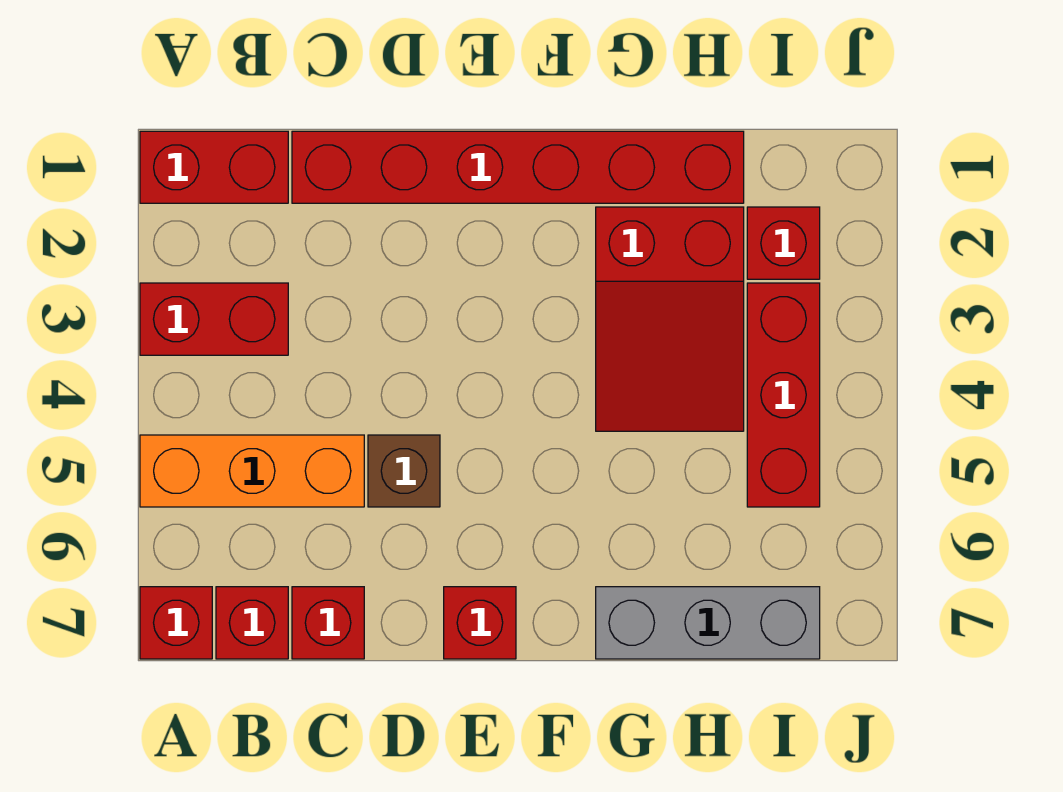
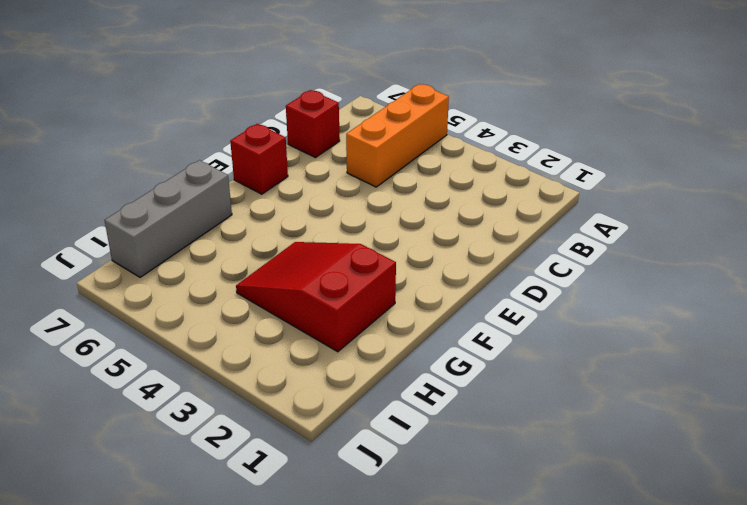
none -> red 1x2 brick [140,131,288,203]
none -> red 1x2 brick [140,283,288,355]
none -> red 1x1 brick [140,587,212,659]

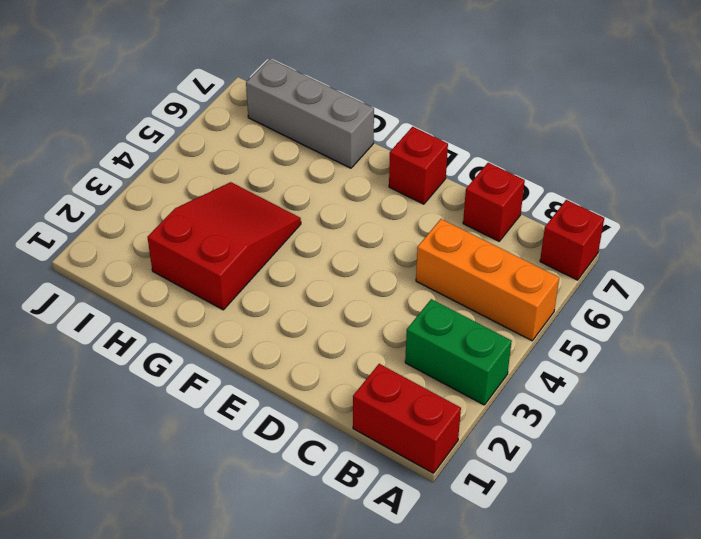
green 1x2 brick [405,299,512,405] -> red 1x2 brick [140,283,288,355]
none -> red 1x1 brick [216,587,288,659]
none -> red 1x6 brick [292,131,744,203]
none -> brown 1x1 brick [368,435,440,507]

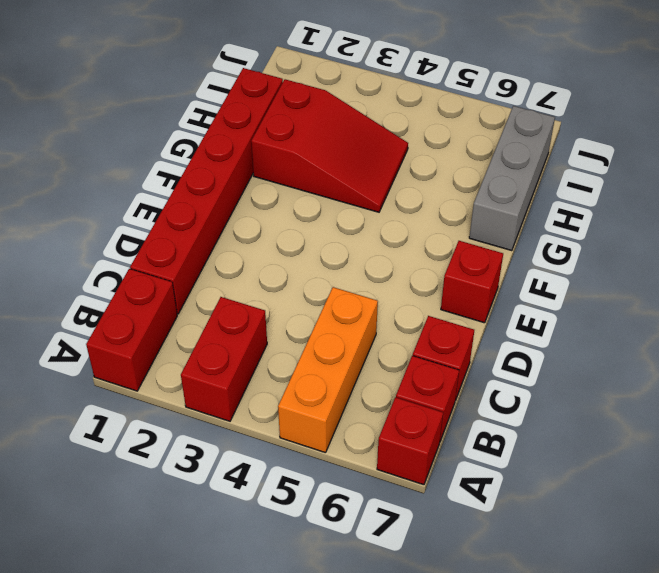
none -> brown 1x1 brick [368,435,440,507]
none -> red 1x1 brick [747,207,820,279]
none -> red 1x3 brick [747,283,820,507]

